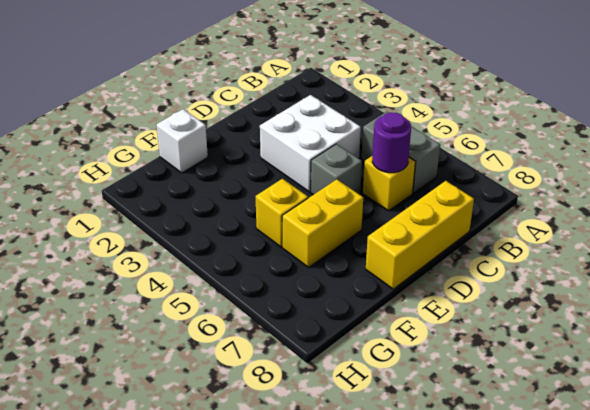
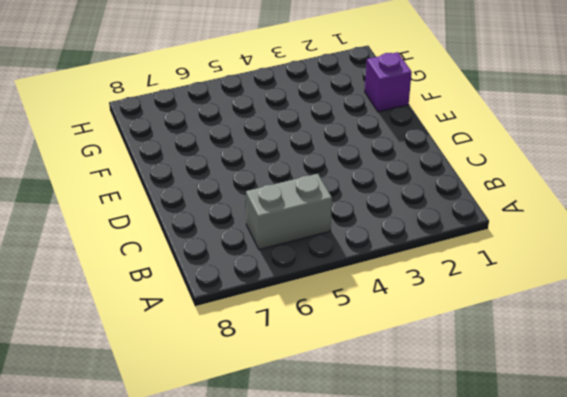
purple 1x1 brick [365,52,412,112] -> white 1x1 brick [157,109,208,173]
none -> white 2x2 brick [260,95,361,192]
none -> yellow 1x1 brick [363,156,415,211]

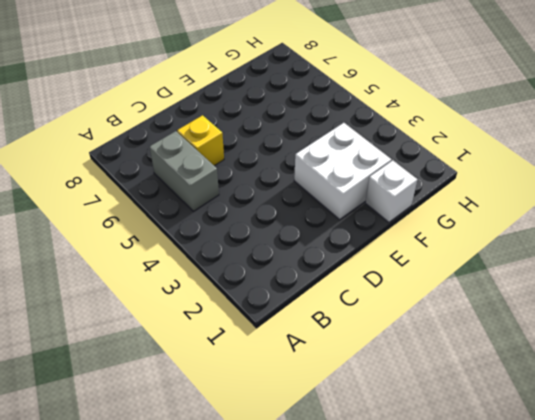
white 2x2 brick [294,123,391,219] -> white 2x2 brick moved to [260,95,361,192]
none -> yellow 1x3 brick [366,181,474,289]
none -> grey 1x1 brick [311,144,362,195]

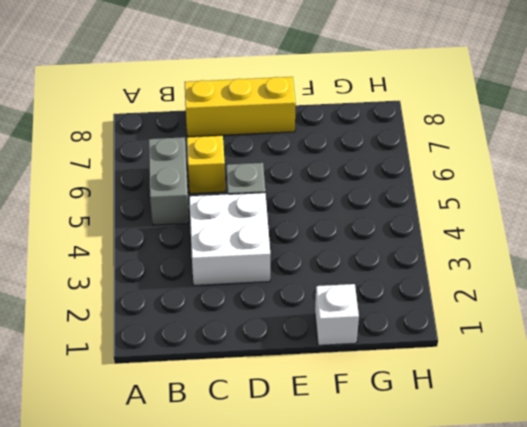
none -> yellow 1x2 brick [282,179,363,267]
none -> yellow 1x1 brick [256,179,308,247]

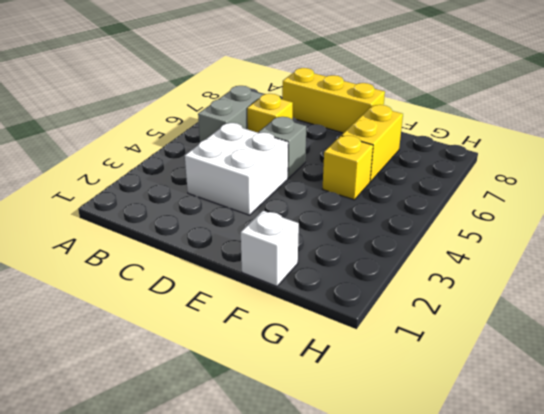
yellow 1x2 brick [342,105,403,182] -> yellow 1x2 brick turned to [282,179,363,267]
none -> purple 1x1 round brick [372,112,411,173]

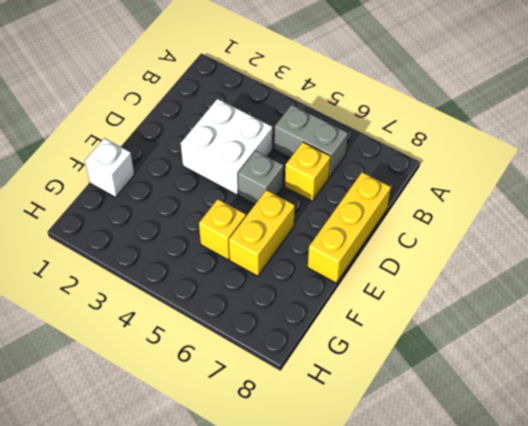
none -> purple 1x1 round brick [372,112,411,173]

